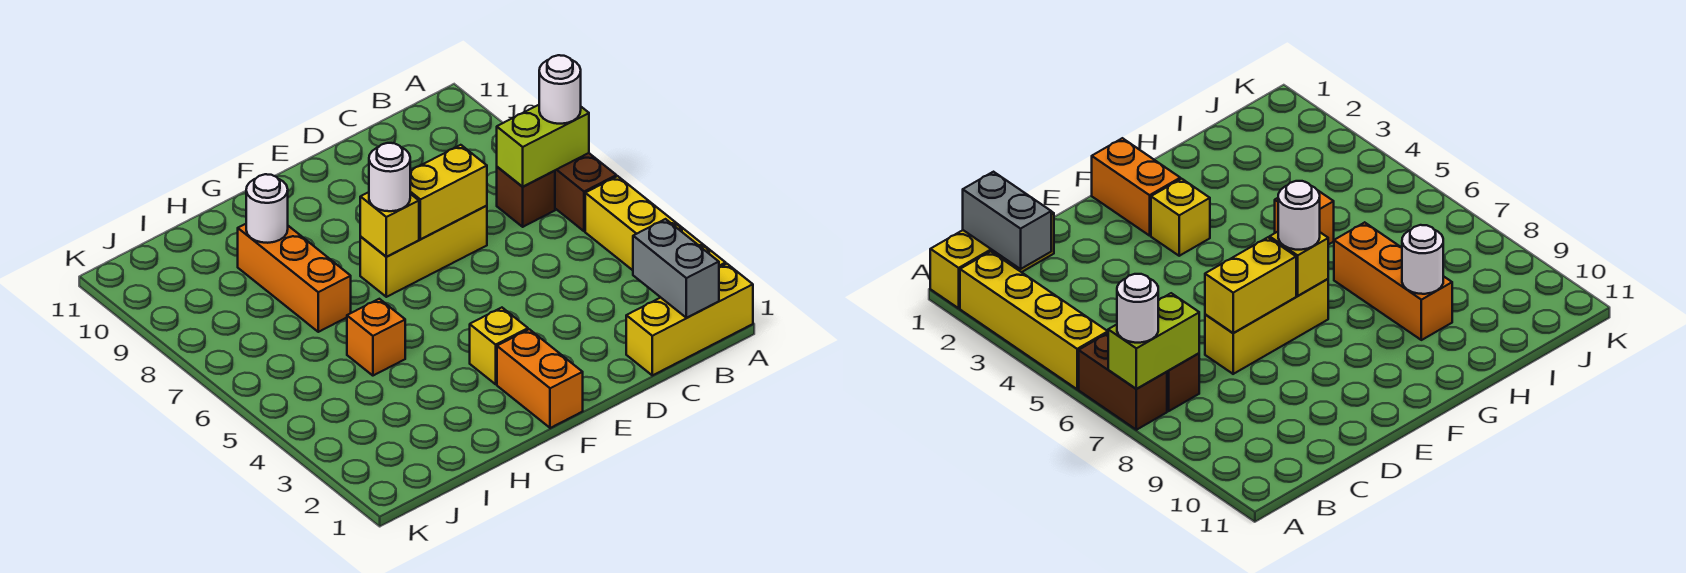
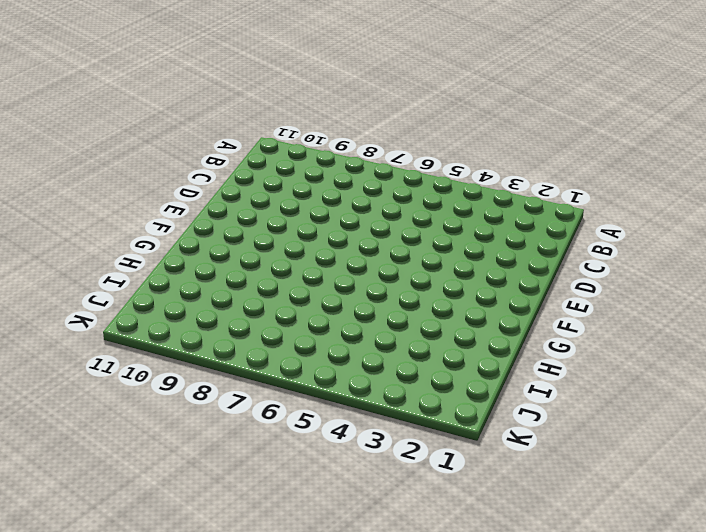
none -> yellow 1x3 brick [626,264,753,375]
none -> yellow 1x4 brick [585,176,726,270]
none -> brown 1x2 brick [555,153,616,231]

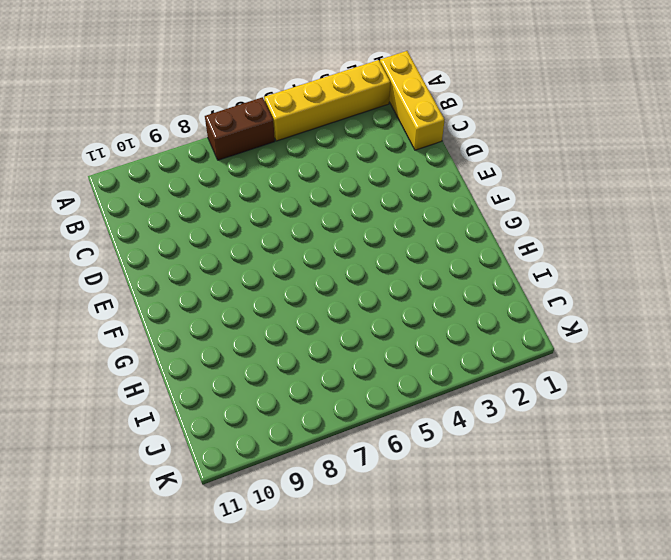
none -> brown 1x1 brick [497,167,555,227]
none -> yellow 1x3 brick [360,206,487,297]
none -> orange 1x2 brick [497,329,583,428]

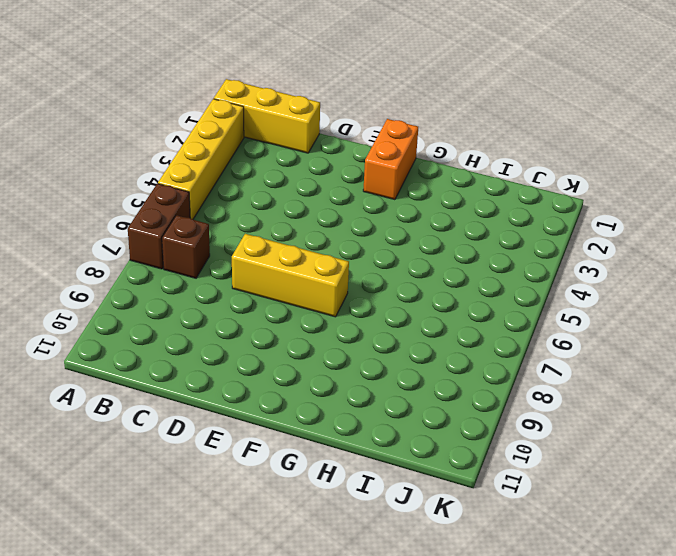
none -> yellow 1x1 brick [470,308,528,384]
none -> orange 1x1 brick [347,299,405,376]
none -> orange 1x3 brick [238,224,351,332]

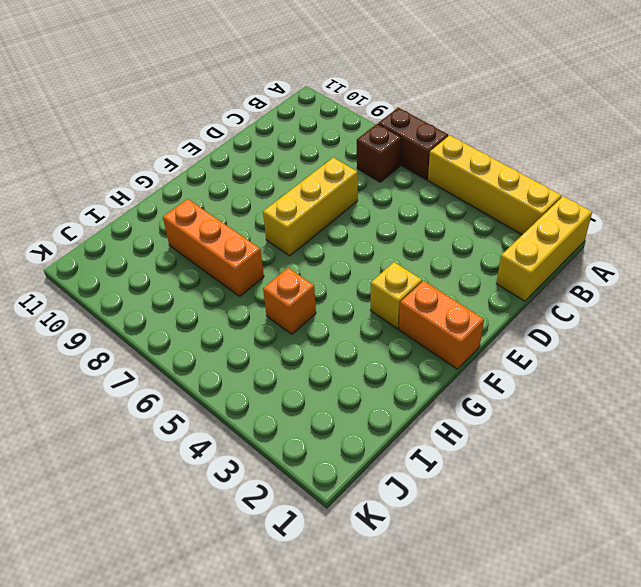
none -> lime 1x2 brick [497,105,589,187]
none -> grey 1x2 brick [633,219,719,318]
none -> yellow 1x2 brick [410,145,487,239]

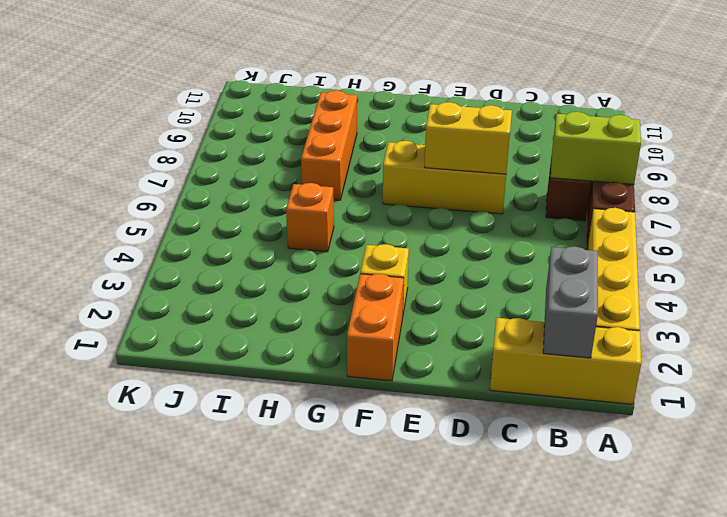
none -> yellow 1x1 brick [360,192,419,257]
none -> white 1x1 round brick [246,174,288,243]
none -> white 1x1 round brick [539,55,581,124]

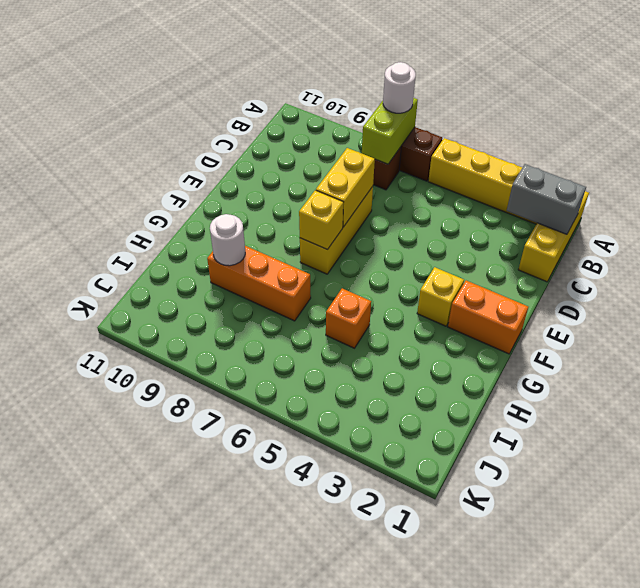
none -> white 1x1 round brick [369,143,410,211]

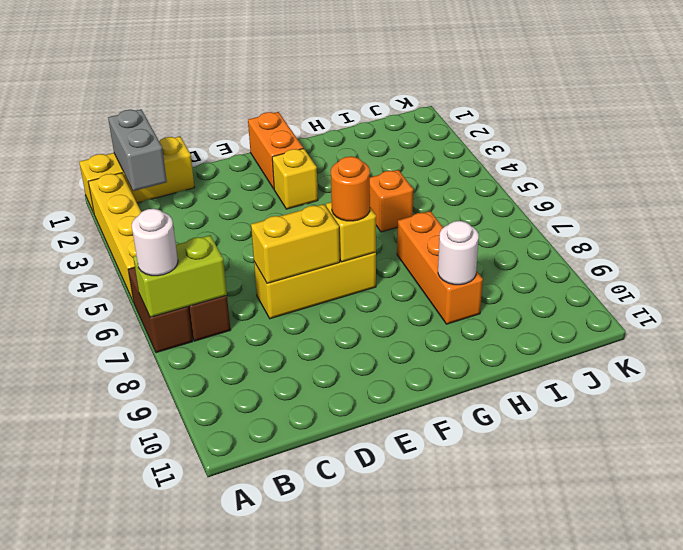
orange 1x1 round brick [331,156,370,221] -> white 1x1 round brick [369,143,410,211]

